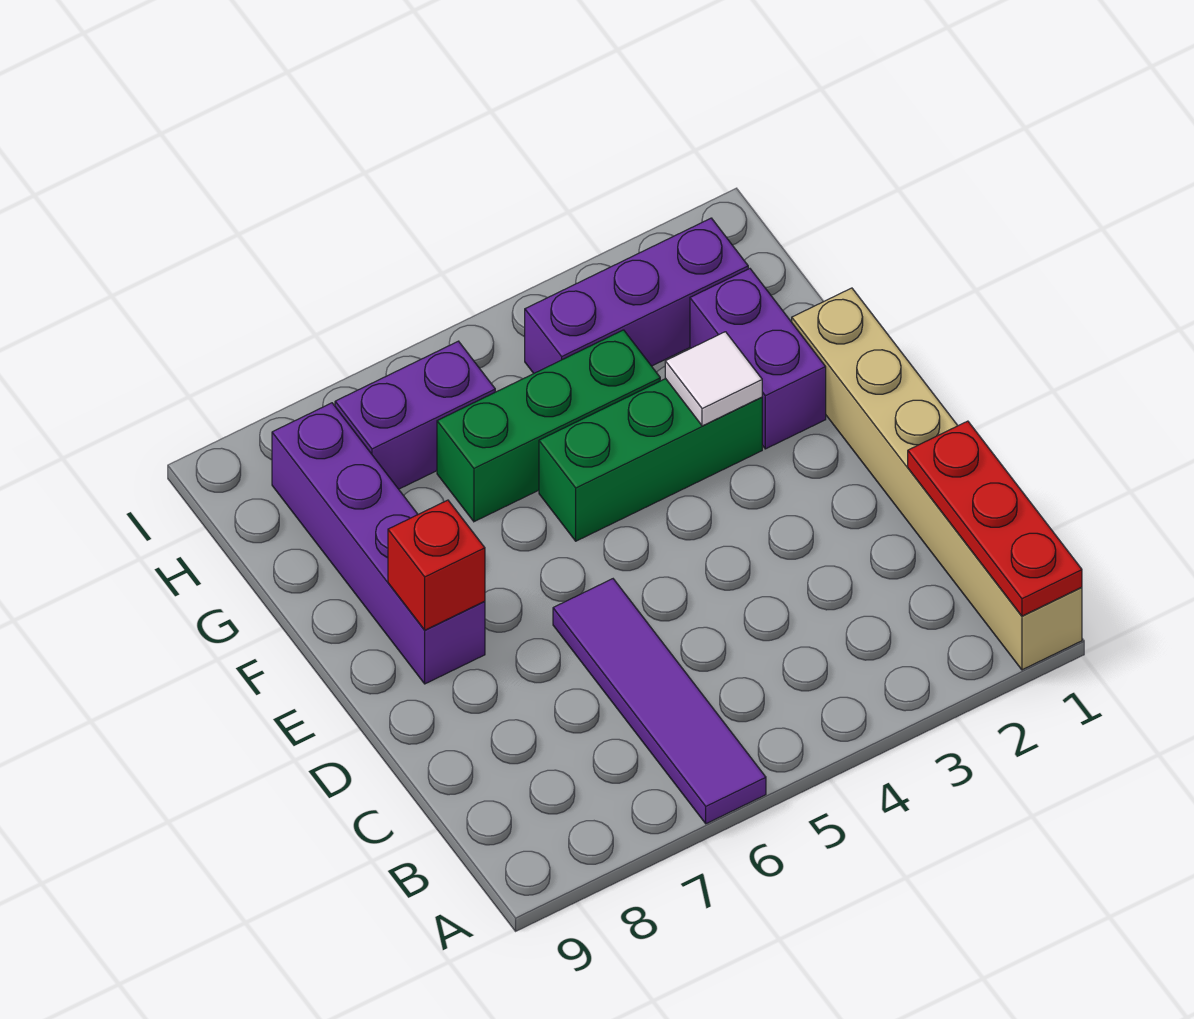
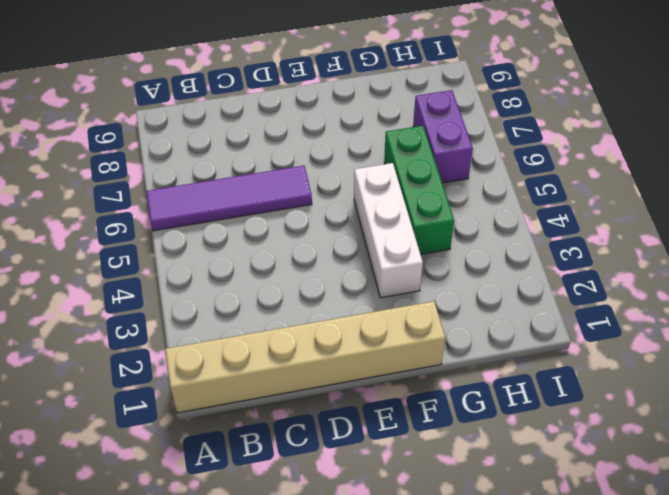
white 1x3 brick [354,163,423,298] -> green 1x3 brick [539,379,762,541]
none -> purple 1x4 brick [272,403,485,684]
none -> purple 1x2 brick [690,269,826,449]

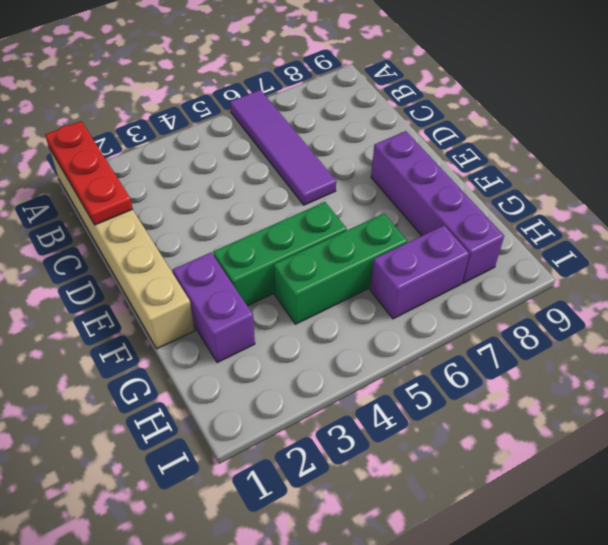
none -> purple 1x3 brick [525,218,748,373]
none -> red 1x1 brick [388,500,485,630]

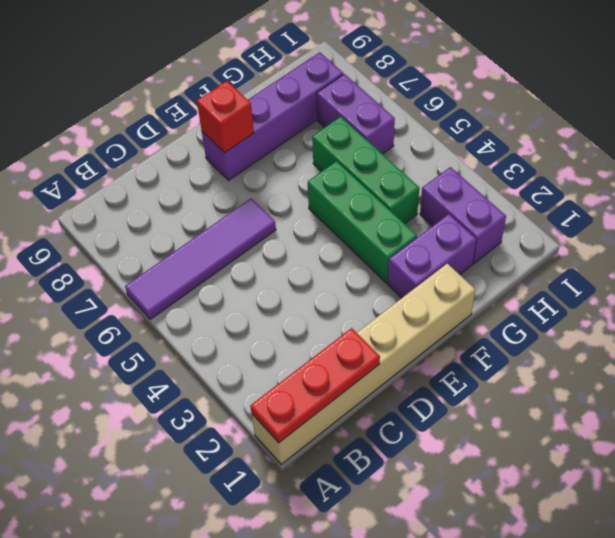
purple 1x2 brick [420,167,506,264] -> purple 1x3 brick [525,218,748,373]
none -> white 1x1 tile [665,332,762,426]

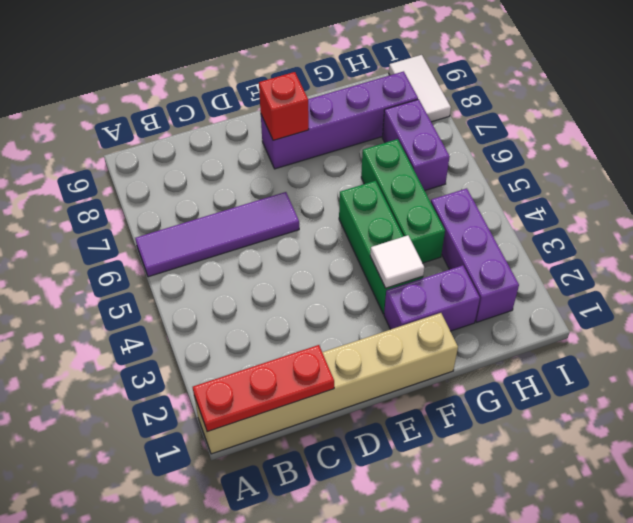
white 1x2 tile [389,55,451,122] -> none

